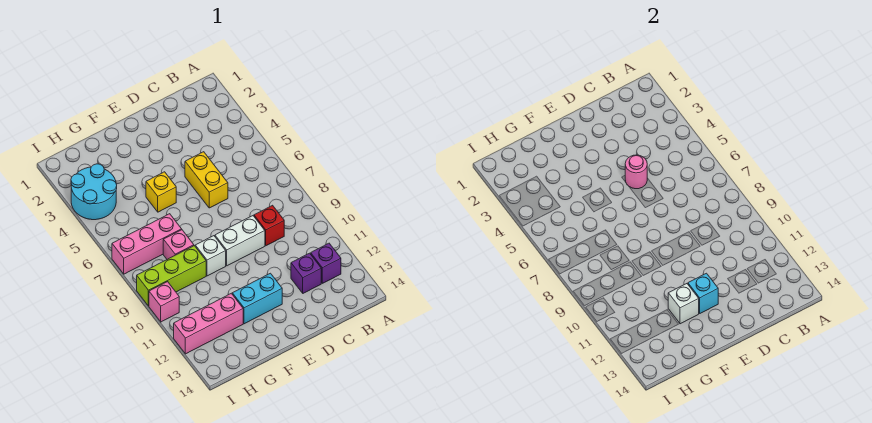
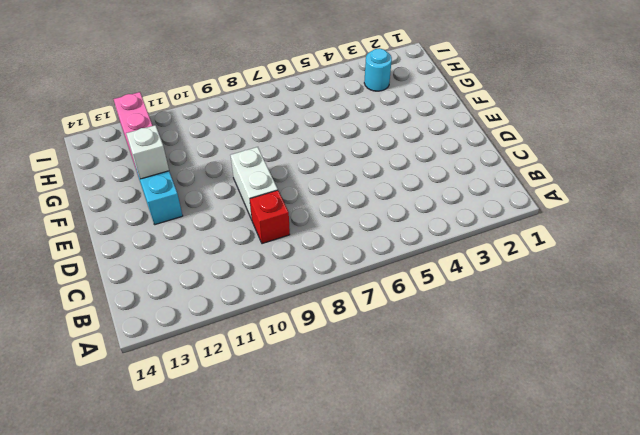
cyan 1x1 round brick [364,48,392,91] -> cyan 2x2 round brick [71,164,117,220]
none -> purple 1x1 brick [311,243,341,283]
none -> purple 1x1 brick [291,253,321,293]
none -> yellow 1x2 brick [185,152,228,208]

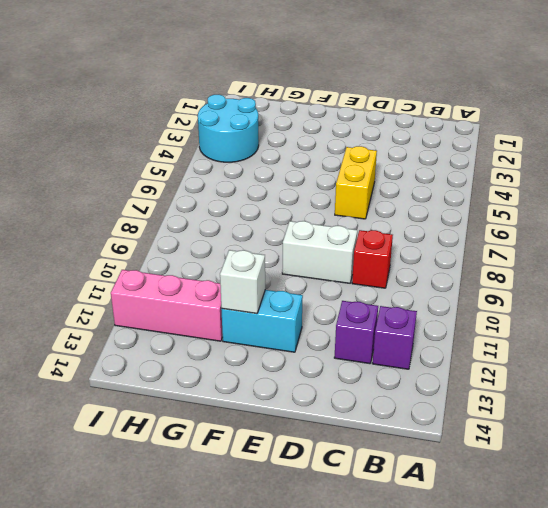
none -> yellow 1x1 brick [146,172,176,212]
none -> white 1x1 brick [195,236,226,276]
none -> pink 1x3 brick [112,214,182,274]

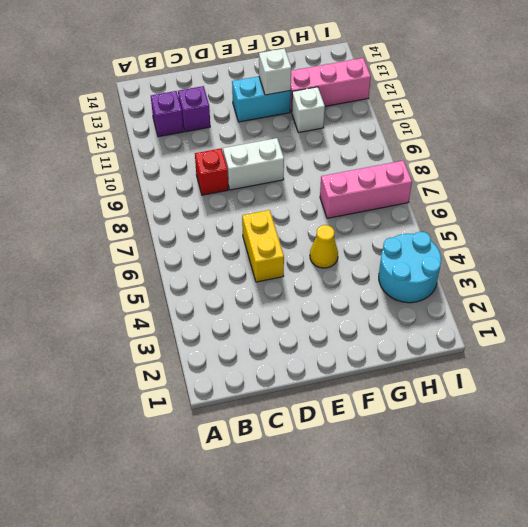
yellow 1x1 cone [310,225,338,268] -> yellow 1x1 brick [146,172,176,212]
white 1x1 brick [292,87,325,133] -> white 1x1 brick moved to [195,236,226,276]
none -> pink 1x1 brick [163,230,194,259]
none -> lime 1x3 brick [137,246,206,306]
none -> pink 1x1 brick [149,282,179,322]

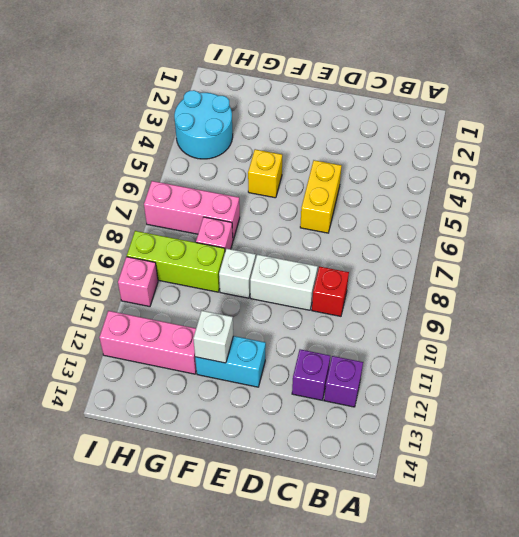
none -> pink 1x1 round brick [625,155,647,189]
none -> cyan 1x1 brick [688,273,718,313]

